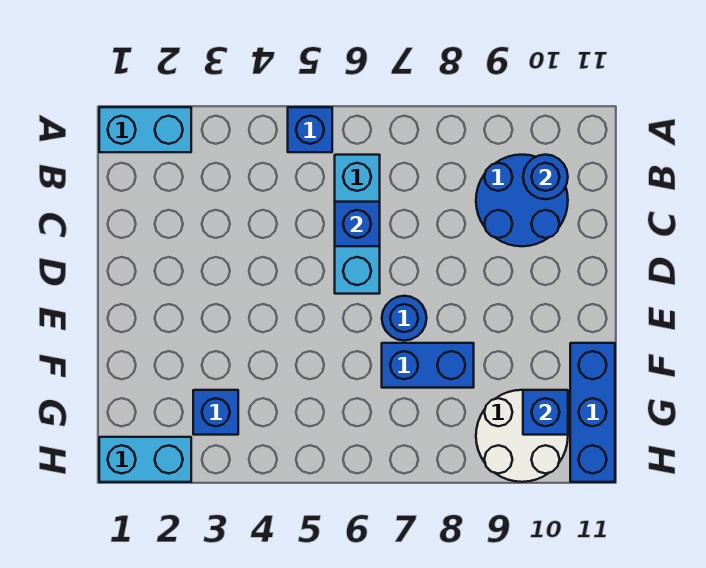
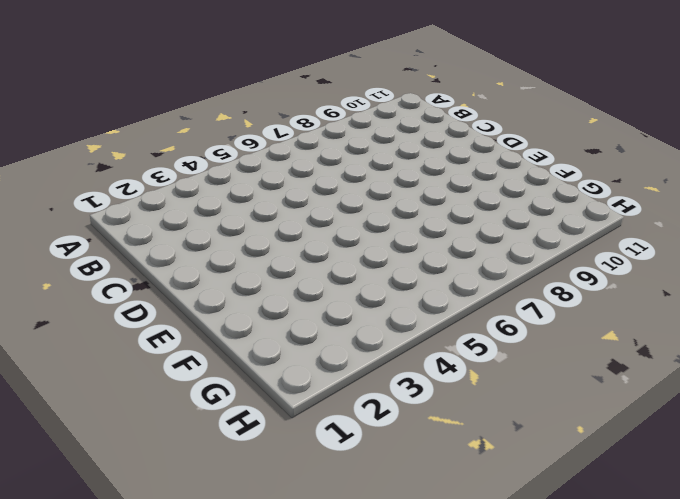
none -> cyan 1x2 brick [99,107,191,152]
none -> blue 1x1 brick [288,107,332,152]
none -> cyan 1x3 brick [335,155,380,294]

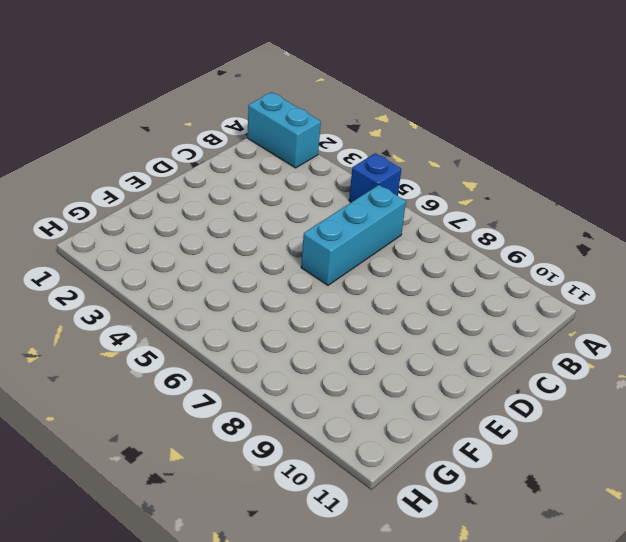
none -> blue 2x2 round brick [476,155,568,246]
none -> blue 1x1 round brick [382,296,427,341]
none -> blue 1x2 brick [382,343,474,388]

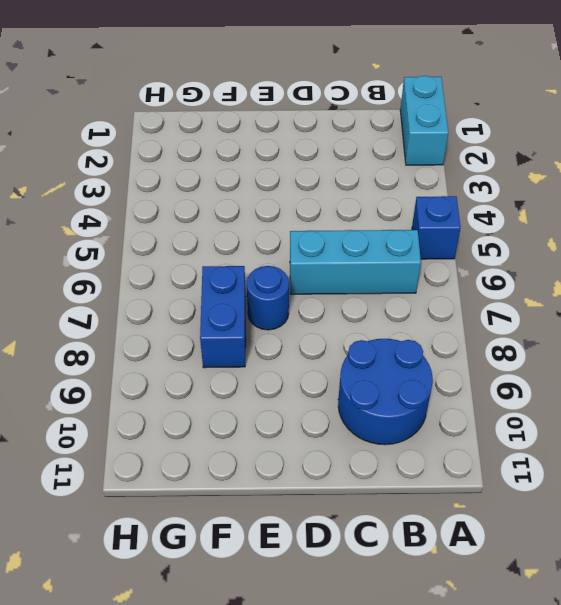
none -> blue 1x3 brick [570,343,615,482]
none -> blue 1x1 brick [193,390,238,435]
none -> white 2x2 round brick [476,390,568,482]

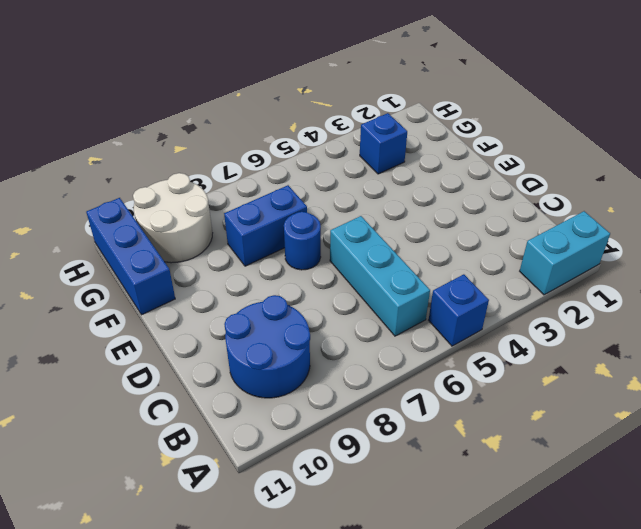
none -> cyan 1x2 brick [99,437,191,482]
none -> blue 1x1 round brick [523,155,568,199]
none -> blue 1x1 brick [335,202,380,246]

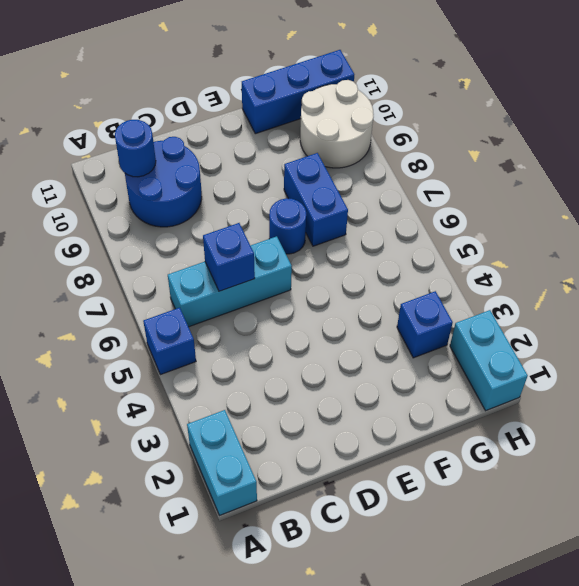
none -> blue 1x1 brick [523,390,568,435]

